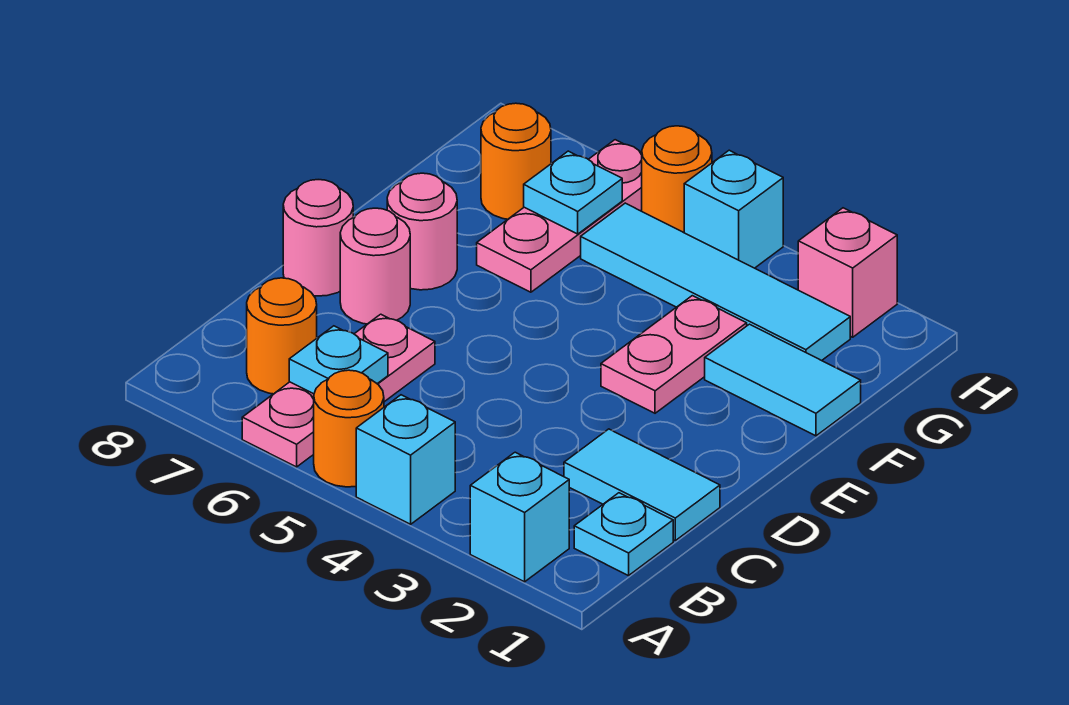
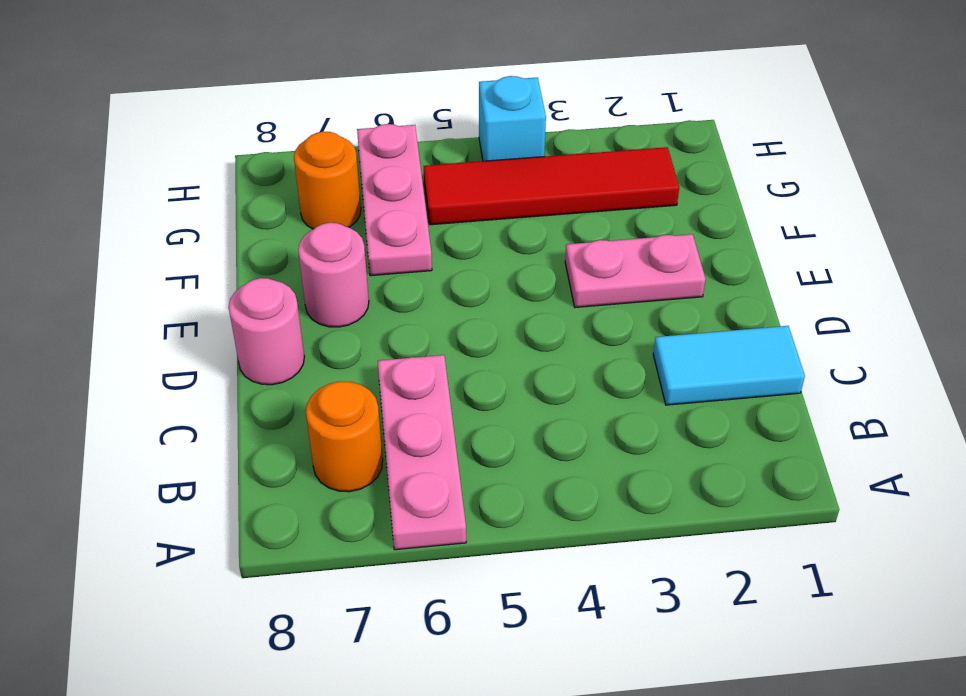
pink 1x2 plate [565,234,706,307] -> pink 1x2 plate turned to [601,296,747,413]
red 1x4 tile [424,147,679,225] -> cyan 1x4 tile [581,203,850,361]
none -> cyan 1x1 brick [470,452,569,582]
none -> cyan 1x1 brick [356,395,455,524]
none -> orange 1x1 round brick [314,370,384,487]

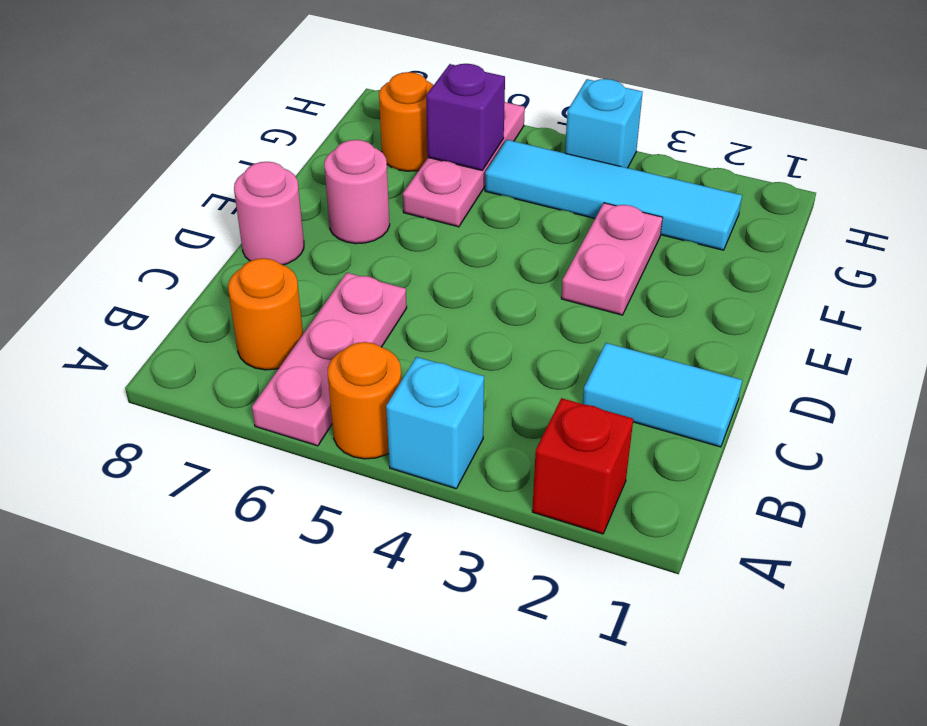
red 1x1 brick [532,398,633,534] -> cyan 1x1 brick [470,452,569,582]
purple 1x1 brick [426,64,505,170] -> cyan 1x1 plate [524,151,622,234]
none -> cyan 1x1 plate [574,493,673,576]
none -> pink 1x1 round brick [340,208,410,324]
none -> cyan 1x2 tile [705,324,861,436]

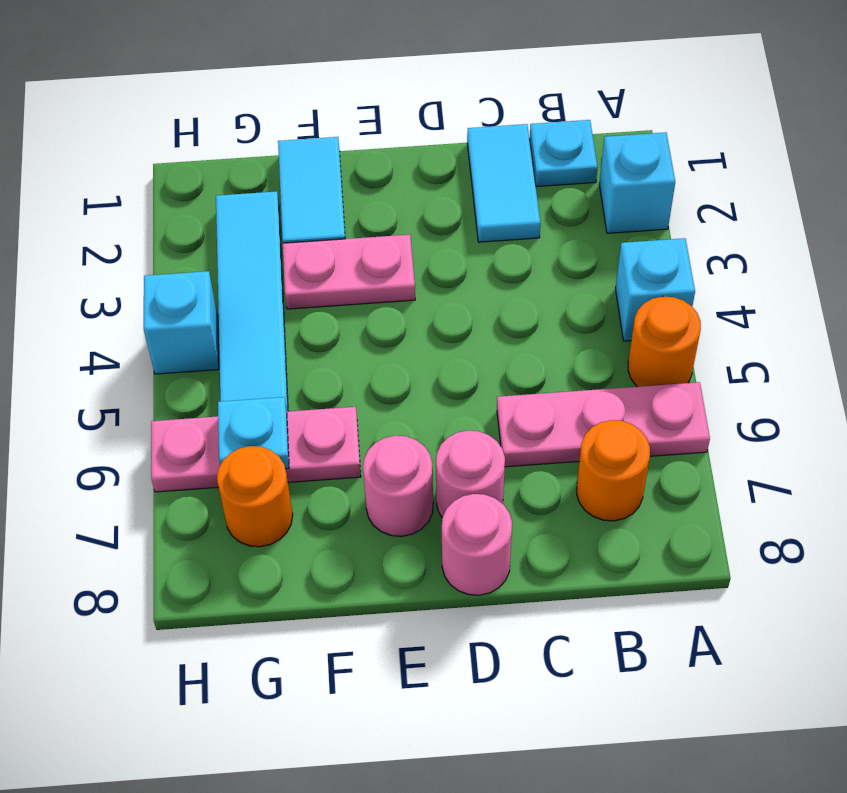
none -> pink 1x1 brick [798,208,897,337]
none -> orange 1x1 round brick [642,126,712,233]
none -> cyan 1x1 plate [289,326,388,394]

